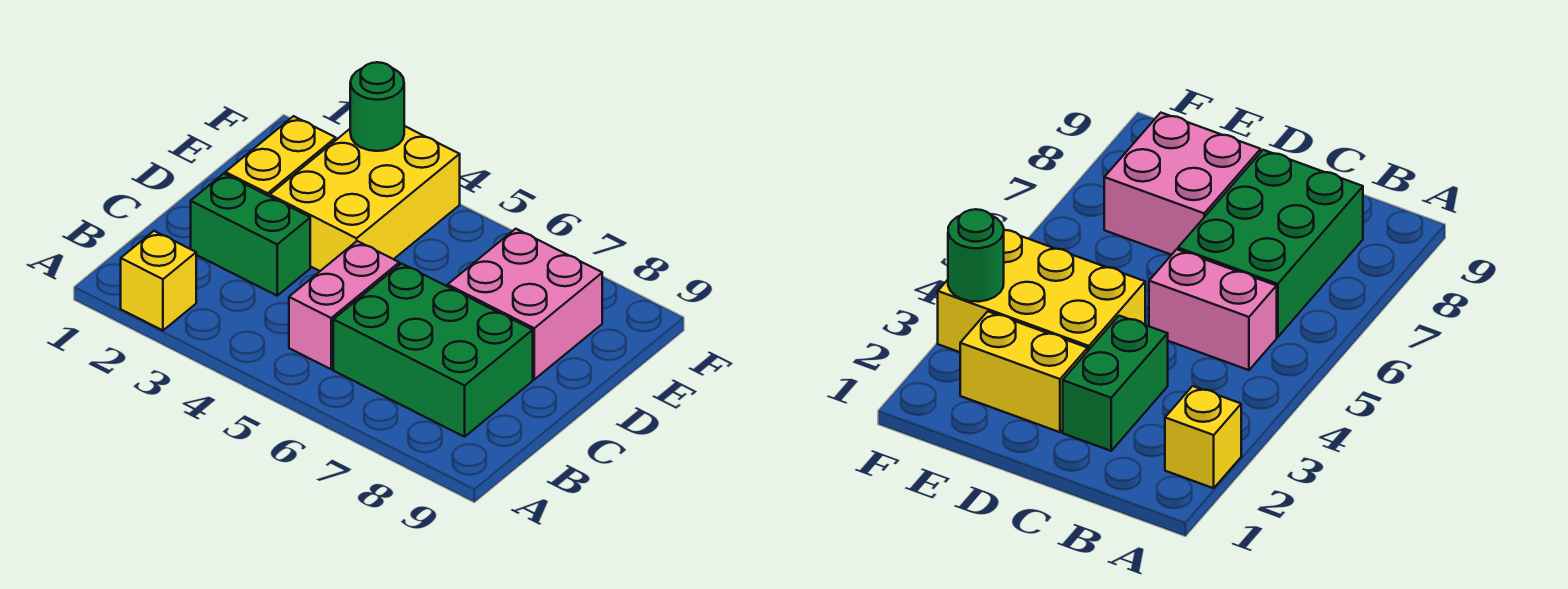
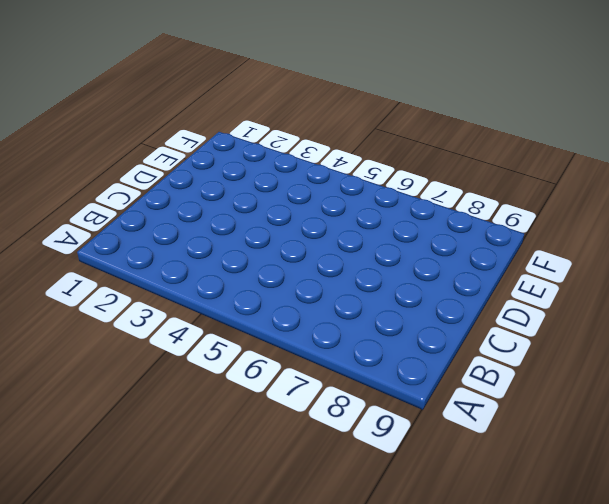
none -> yellow 1x1 brick [121,231,196,330]
none -> pink 1x2 brick [289,241,399,369]

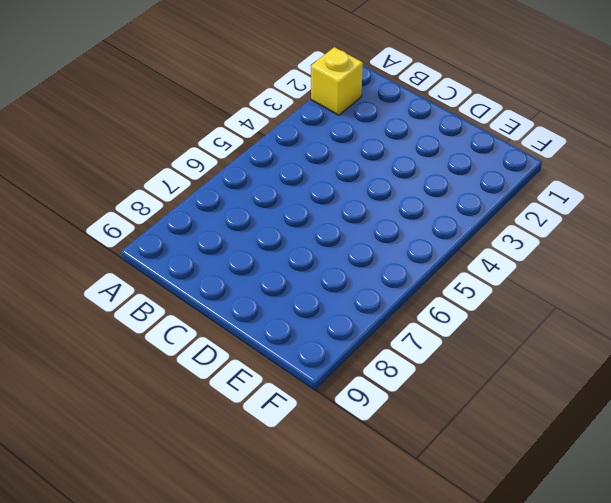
none -> pink 1x2 brick [289,241,399,369]
none -> green 2x3 brick [333,264,533,437]

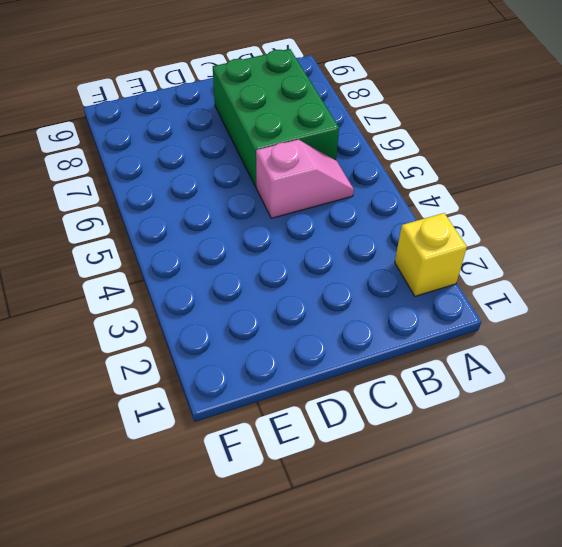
pink 1x2 slope [256,140,354,218] -> pink 1x2 brick [289,241,399,369]
none -> green 1x2 brick [191,174,310,296]
none -> yellow 1x2 brick [225,116,336,197]

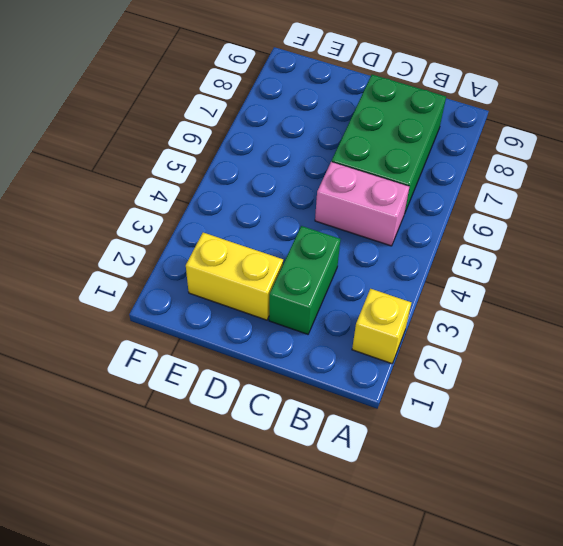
none -> yellow 2x3 brick [270,126,460,271]
none -> pink 2x2 brick [448,229,602,379]

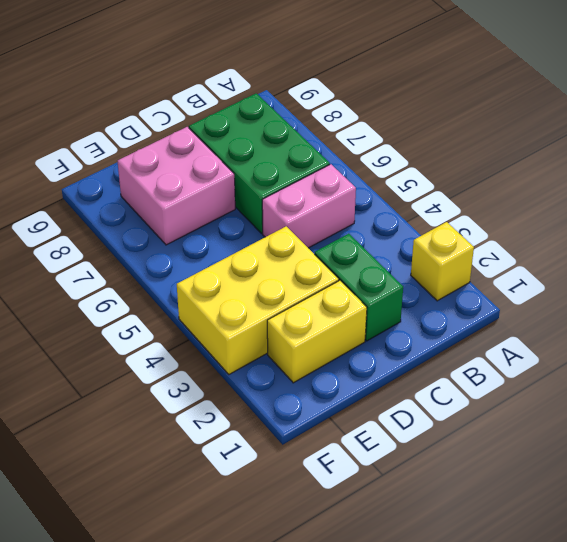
none -> green 1x1 round brick [350,62,404,151]

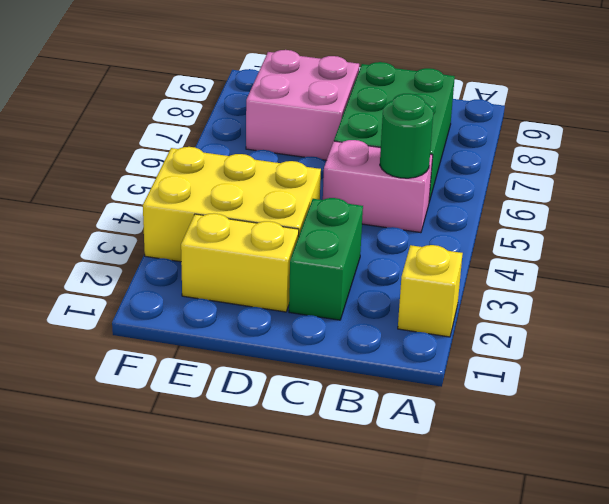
green 1x1 round brick [380,94,433,178] -> green 1x1 round brick moved to [350,62,404,151]

